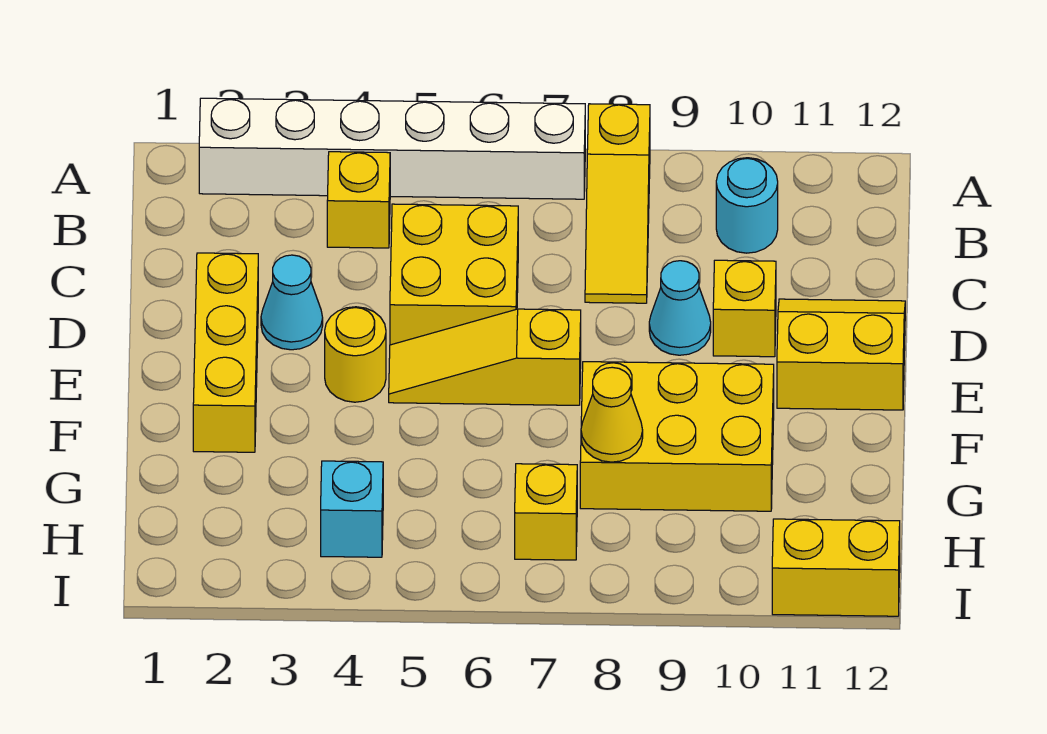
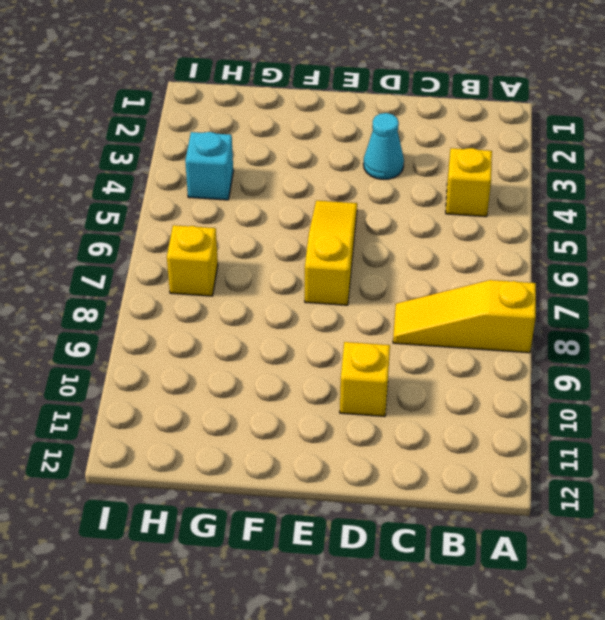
none -> white 1x6 brick [199,98,585,199]
none -> cyan 1x1 round brick [716,158,778,253]
none -> yellow 2x2 brick [390,204,518,345]

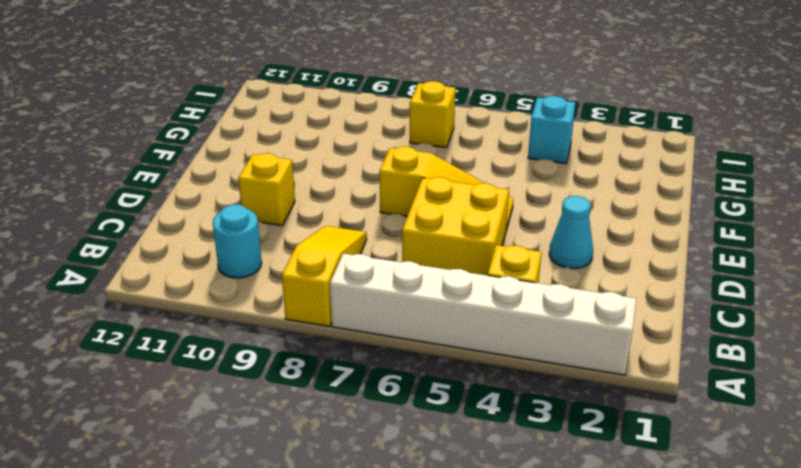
none -> yellow 1x3 brick [193,253,258,452]
none -> cyan 1x1 cone [649,261,711,355]
none -> yellow 2x2 slope [777,299,905,410]

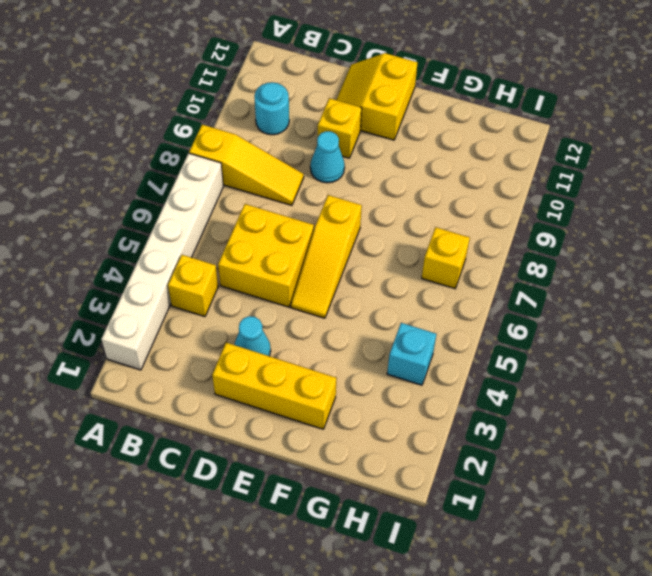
none -> yellow 1x1 round brick [325,307,386,402]
none -> yellow 2x3 brick [580,362,774,511]
none -> yellow 1x2 brick [772,519,900,616]

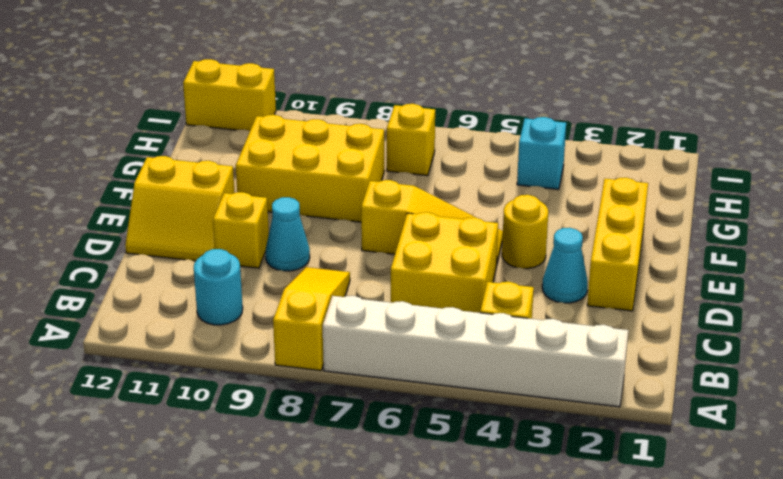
none -> yellow 1x1 cone [581,367,643,462]

